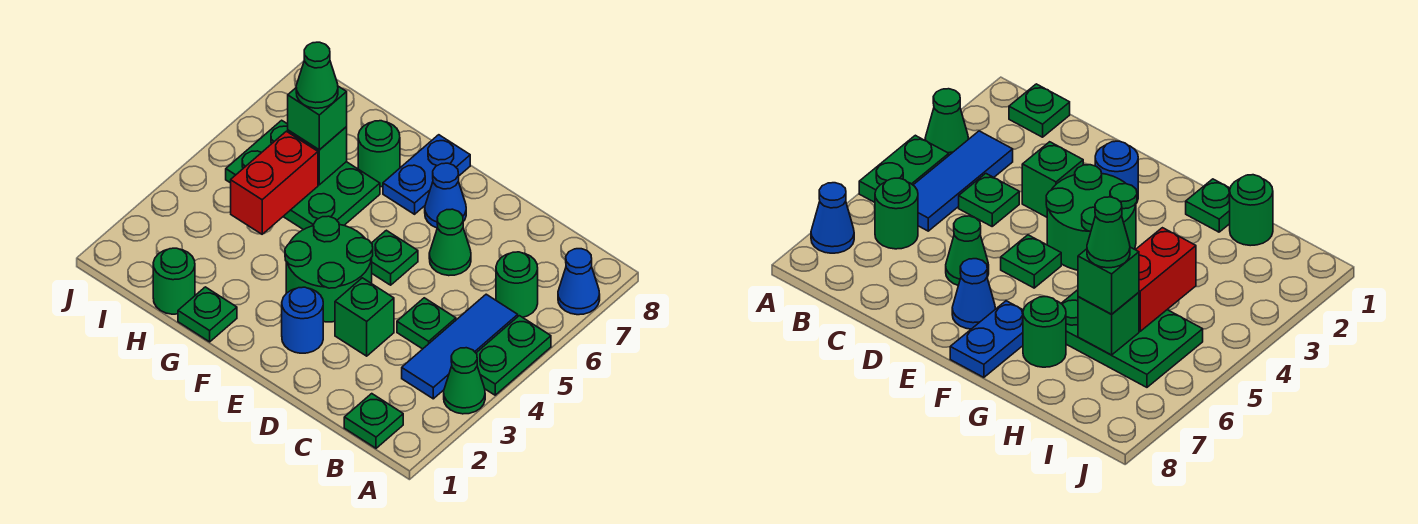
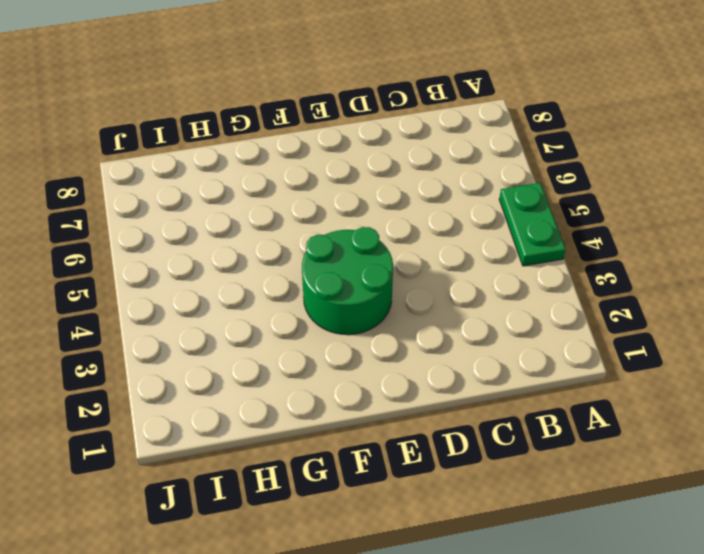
none -> green 1x1 cone [444,348,485,414]
none -> blue 1x1 cone [558,249,600,315]
none -> green 1x1 plate [344,394,403,448]

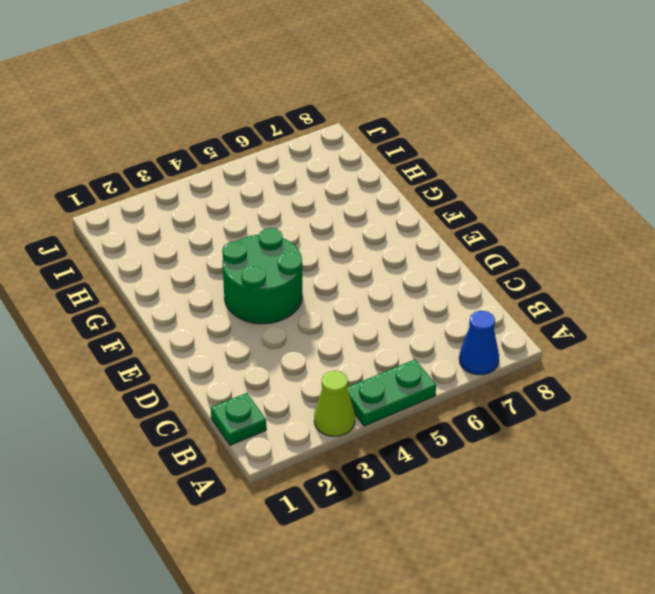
lime 1x1 cone [314,371,355,436] -> green 1x1 cone [444,348,485,414]
none -> blue 1x3 tile [402,294,518,399]
none -> green 1x1 round brick [496,252,538,317]
none -> green 1x1 plate [397,298,456,349]

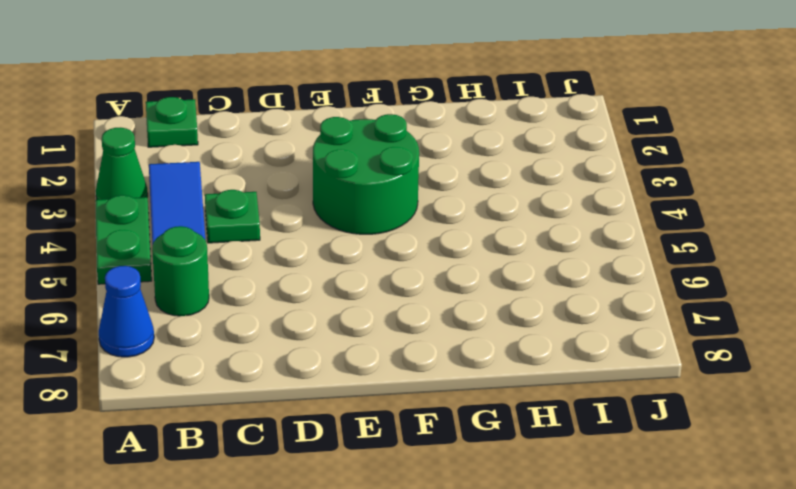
none -> green 1x1 brick [335,278,394,356]
none -> green 1x1 cone [429,209,471,276]
none -> blue 1x1 round brick [282,287,323,353]

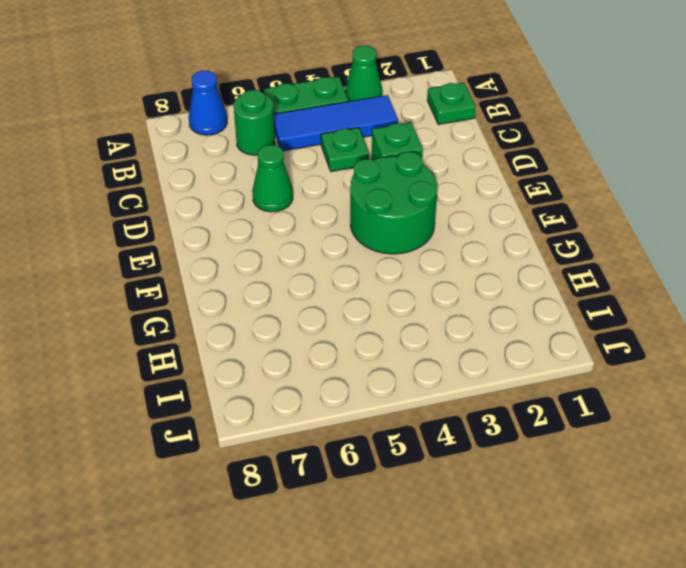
none -> blue 1x1 round brick [282,287,323,353]
none -> green 1x1 plate [372,230,418,285]
none -> blue 1x1 cone [425,163,466,228]

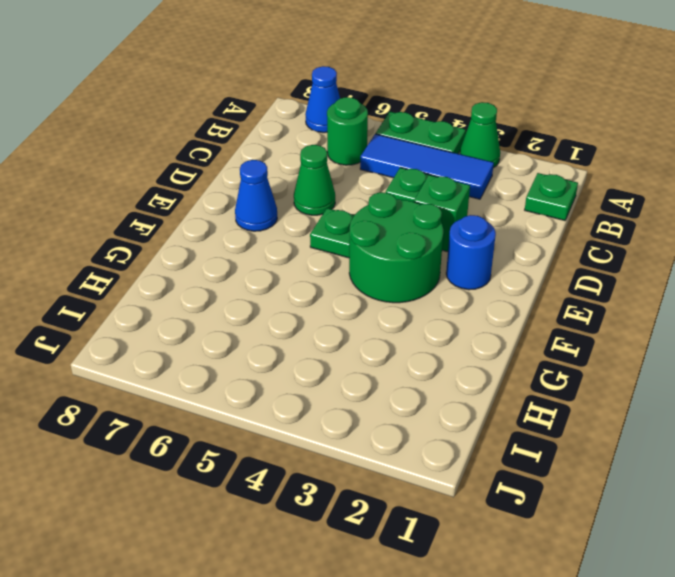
none -> blue 1x2 plate [383,135,470,214]
none -> green 1x1 plate [178,287,237,342]
none -> green 2x3 plate [226,120,380,230]

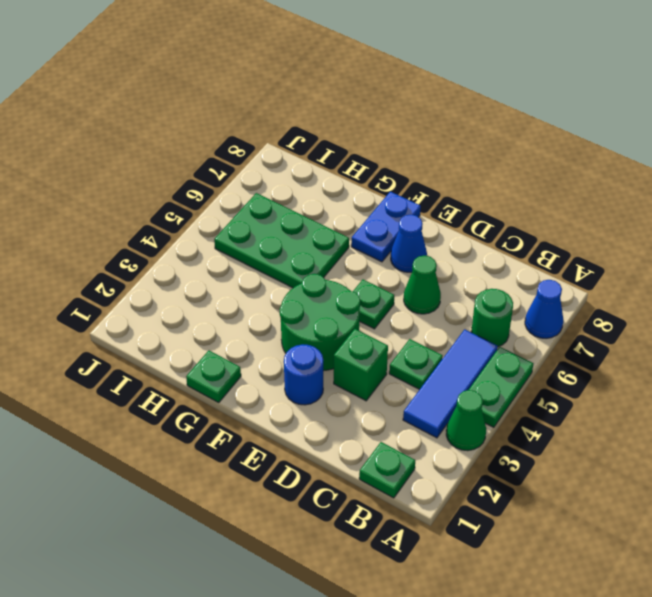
none -> green 1x1 round brick [358,121,400,187]
none -> green 1x1 round brick [153,248,195,314]
none -> red 1x2 brick [231,131,318,234]

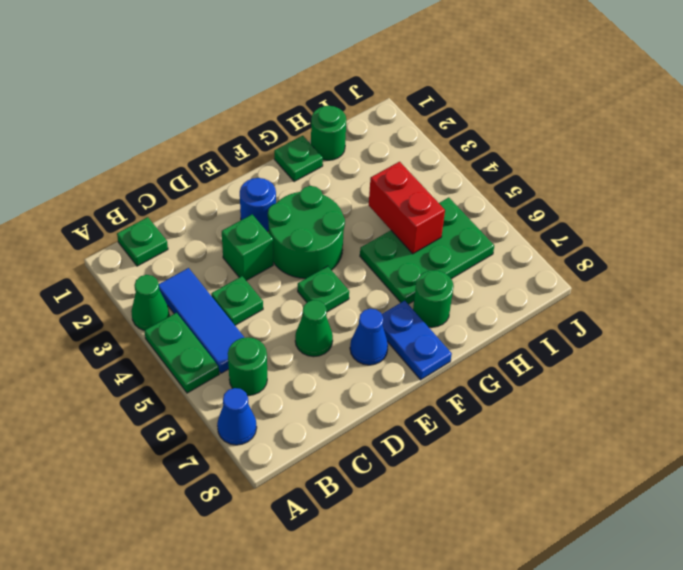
none -> green 1x1 brick [288,127,347,185]
none -> green 1x1 brick [288,86,347,150]
none -> green 1x1 cone [296,42,338,108]

